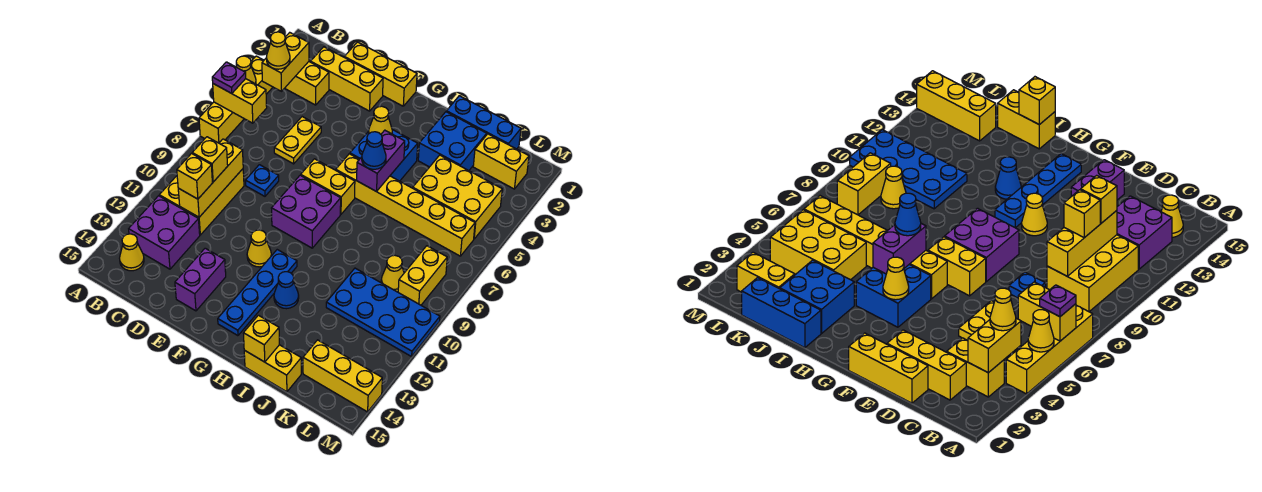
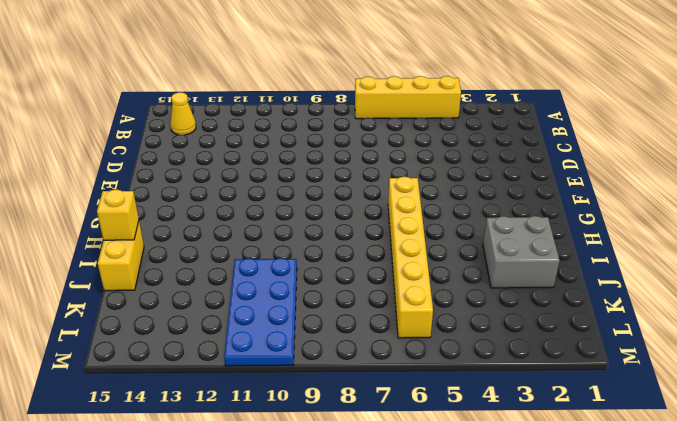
grey 2x2 brick [483,216,560,288] -> blue 2x2 brick [418,112,487,171]
none -> yellow 1x2 brick [285,62,329,105]
none -> yellow 2x3 brick [159,169,244,235]
none -> purple 2x2 brick [129,196,200,269]
none -> yellow 1x3 brick [311,47,383,111]

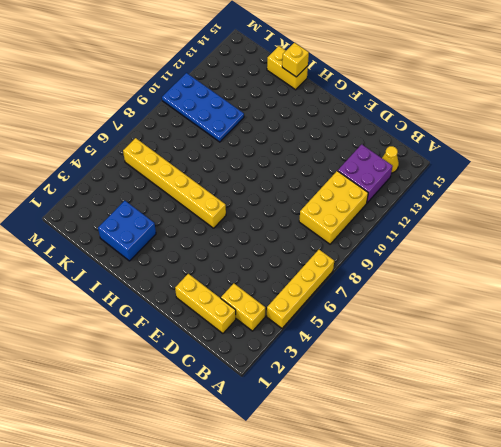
none -> yellow 1x3 brick [344,42,417,106]
none -> yellow 1x2 plate [274,117,321,164]
none -> blue 1x1 plate [245,165,279,196]
none -> purple 1x2 brick [175,248,226,311]

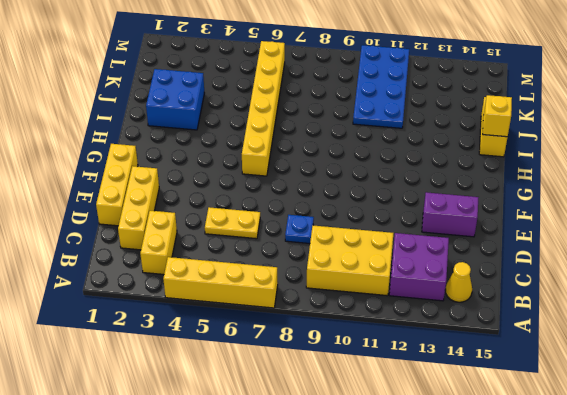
none -> yellow 1x2 brick [301,159,355,214]
none -> purple 2x2 brick [271,175,341,248]
none -> yellow 1x1 cone [247,230,271,267]
none -> blue 2x2 brick [350,130,418,181]

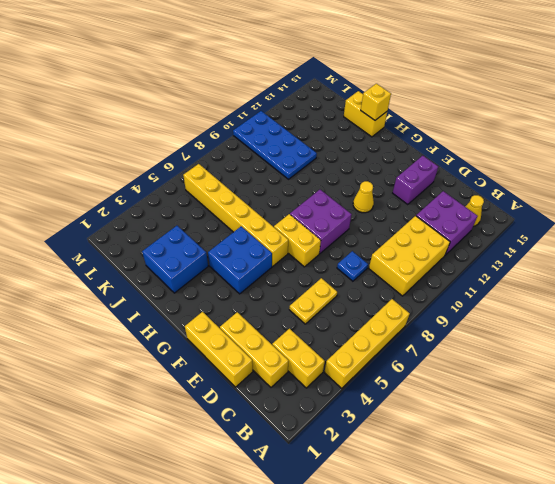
none -> blue 1x4 plate [218,250,297,336]
none -> blue 1x1 cone [274,272,299,309]
none -> blue 1x3 brick [446,96,521,149]
none -> yellow 2x3 brick [413,155,502,239]

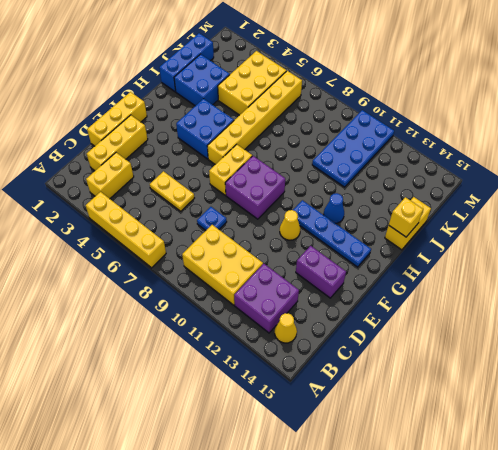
none -> yellow 1x2 brick [473,134,529,189]
none -> yellow 1x1 cone [381,255,404,292]
none -> yellow 1x3 brick [303,340,382,412]
none -> yellow 1x2 brick [398,246,447,305]

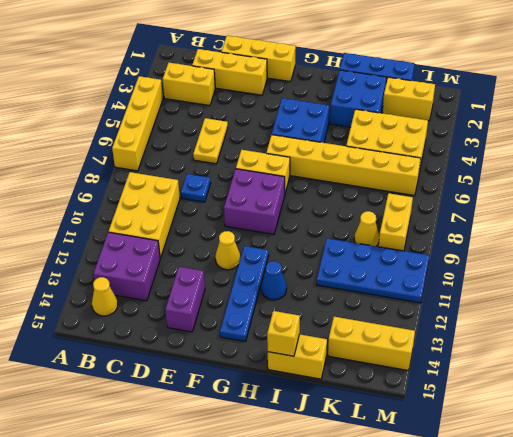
none -> yellow 1x1 cone [236,56,256,84]
none -> yellow 1x2 brick [213,79,267,123]
none -> yellow 1x2 brick [262,33,309,91]
none -> yellow 1x3 brick [178,139,243,217]

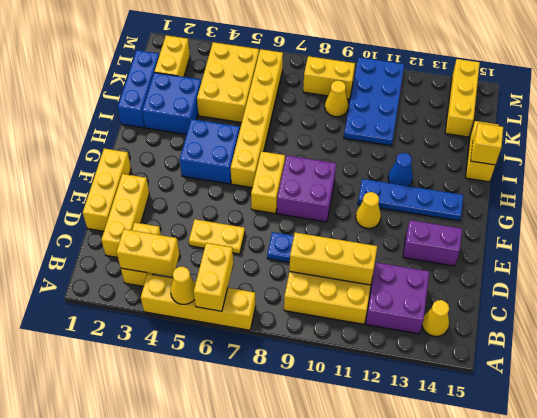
none -> yellow 1x1 cone [369,106,392,134]
none -> purple 1x2 brick [357,130,405,192]
none -> purple 1x1 plate [212,62,246,94]
none -> yellow 1x1 cone [266,32,290,69]

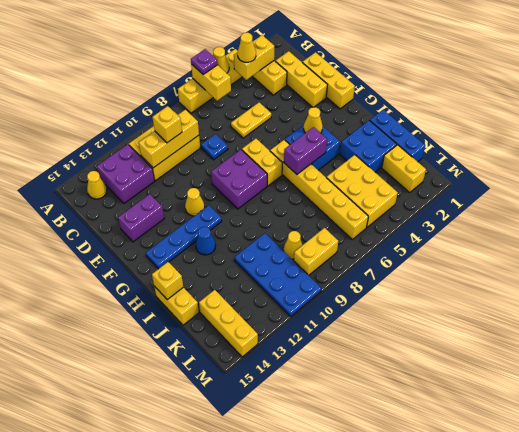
none -> yellow 1x1 brick [177,154,212,199]
none -> blue 1x1 cone [362,132,386,169]

